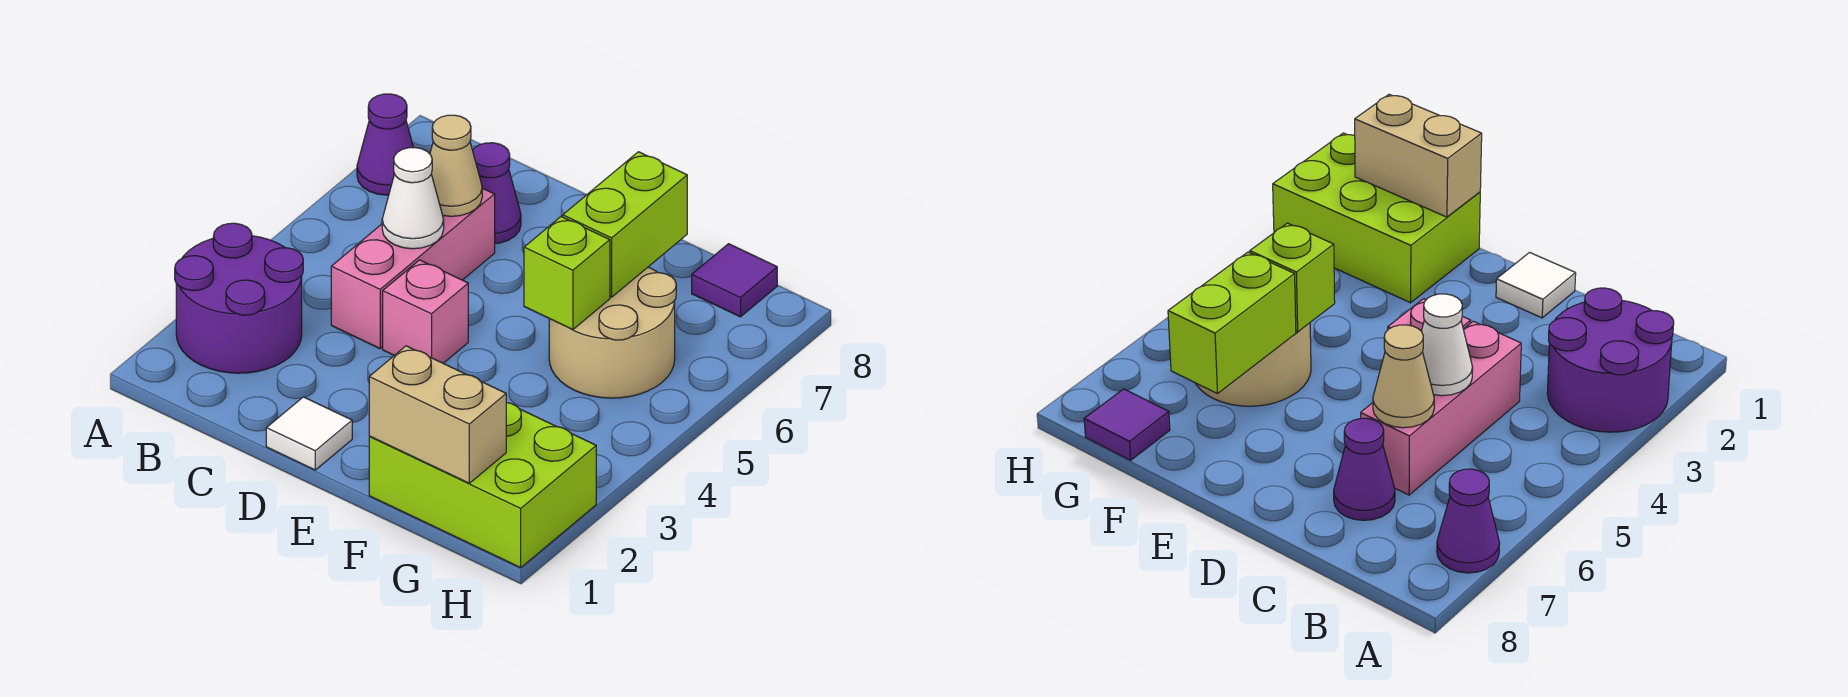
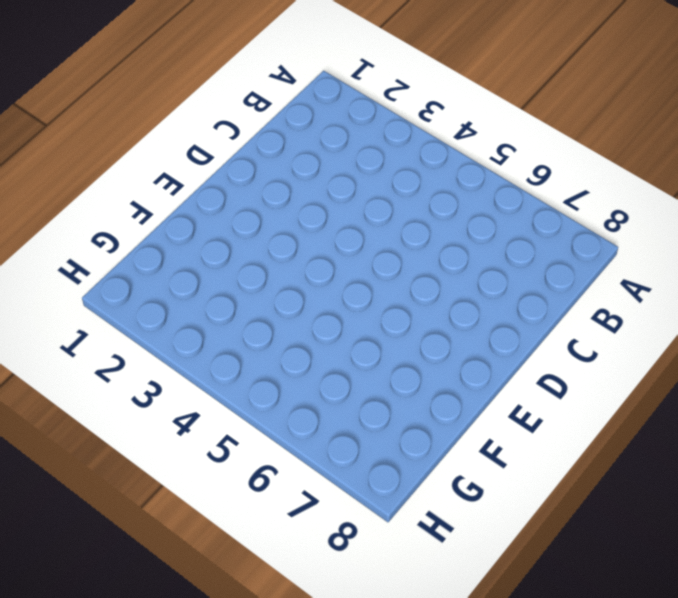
none -> purple 2x2 round brick [175,223,303,373]
none -> purple 1x1 cone [357,94,413,195]
none -> pink 1x3 brick [331,188,495,348]

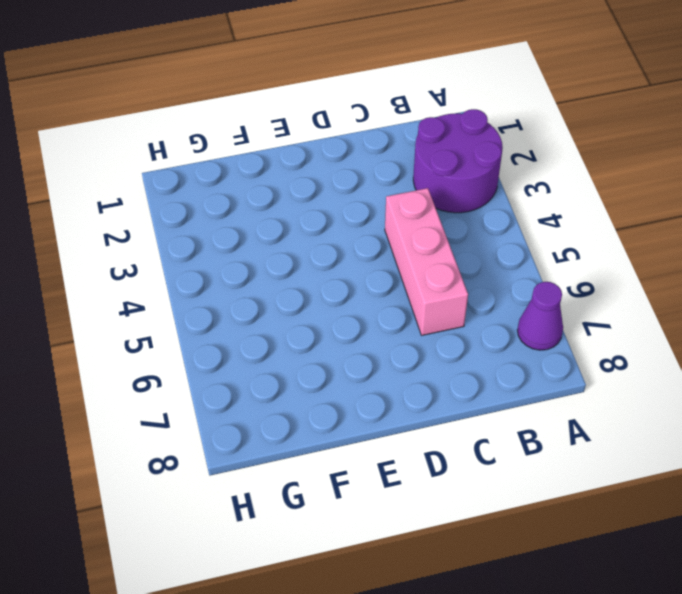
none -> purple 1x1 cone [473,143,521,244]
none -> white 1x1 tile [266,397,352,470]
none -> pink 1x1 brick [383,260,468,363]

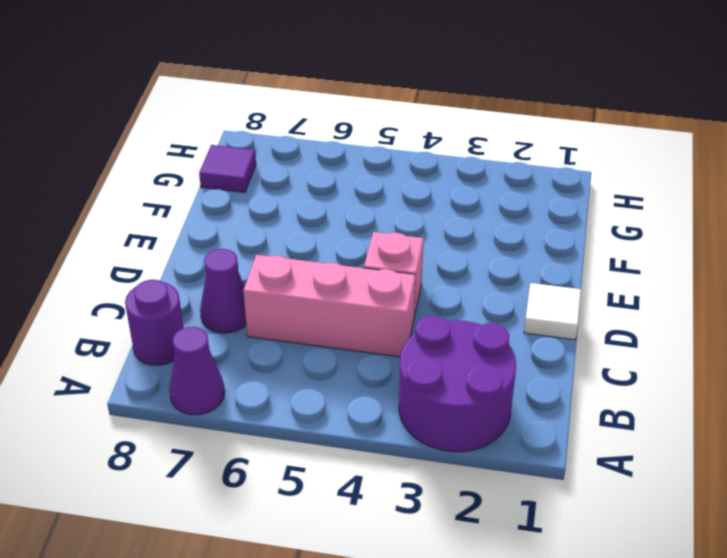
purple 1x1 round brick [125,280,183,365] -> none
none -> lime 2x3 brick [369,403,596,568]
none -> tan 2x2 round brick [549,267,676,398]
none -> white 1x1 cone [382,148,444,249]

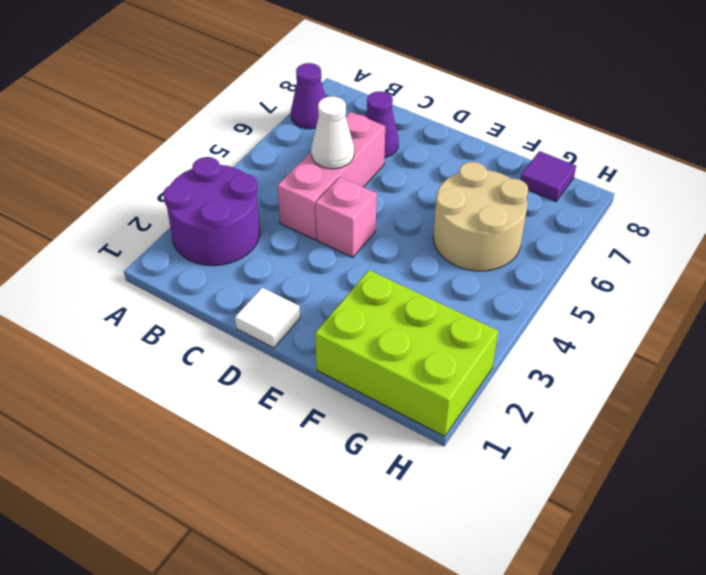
none -> tan 1x1 cone [430,115,482,216]
none -> tan 1x2 brick [369,346,506,483]
none -> lime 1x1 brick [524,217,610,330]

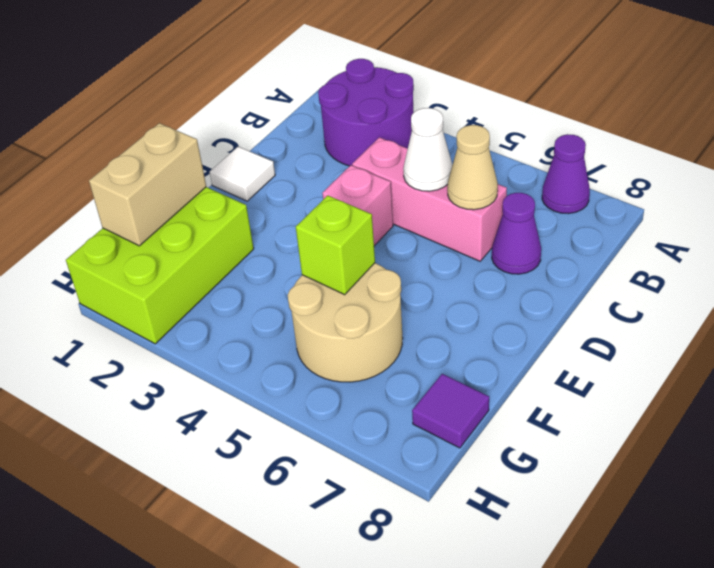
none -> lime 1x2 brick [563,152,687,297]

